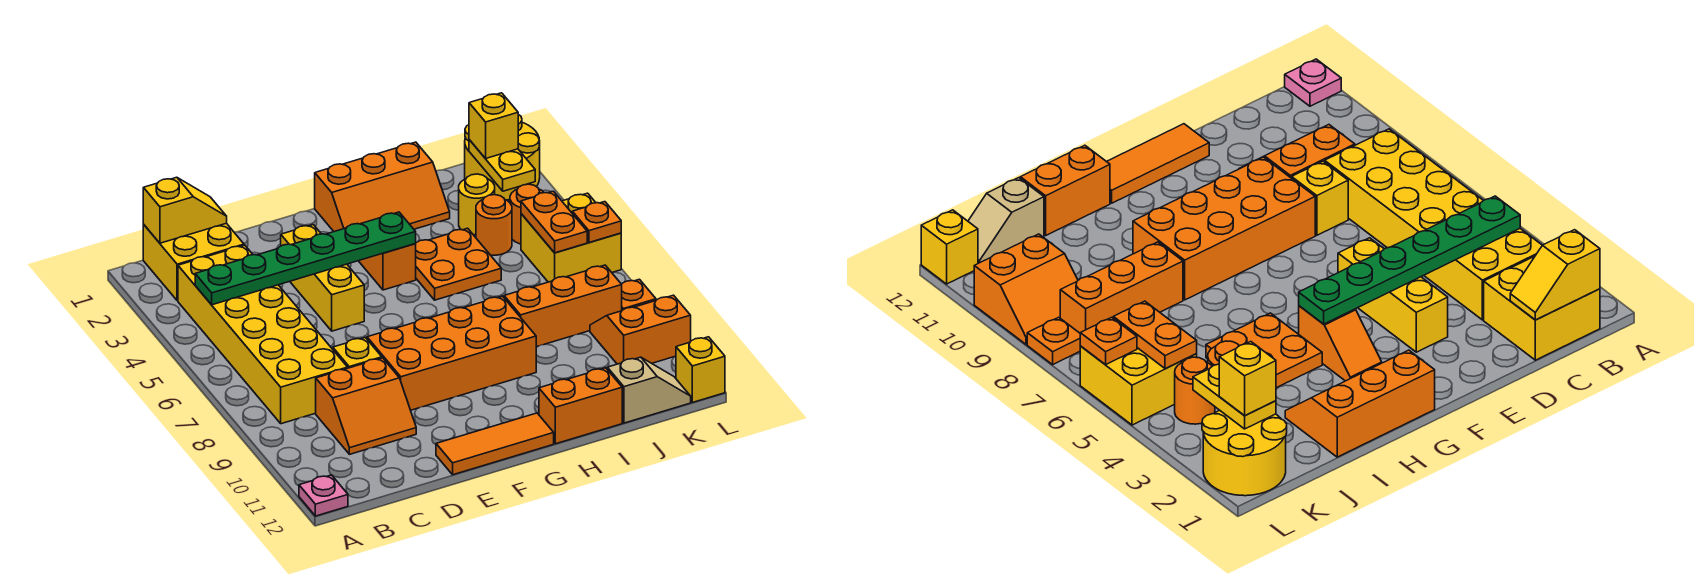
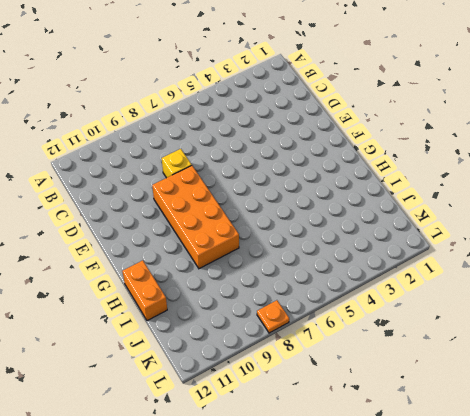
none -> pink 1x1 plate [299,475,348,516]
none -> yellow 2x2 brick [143,223,244,301]
none -> yellow 2x6 brick [178,245,348,424]

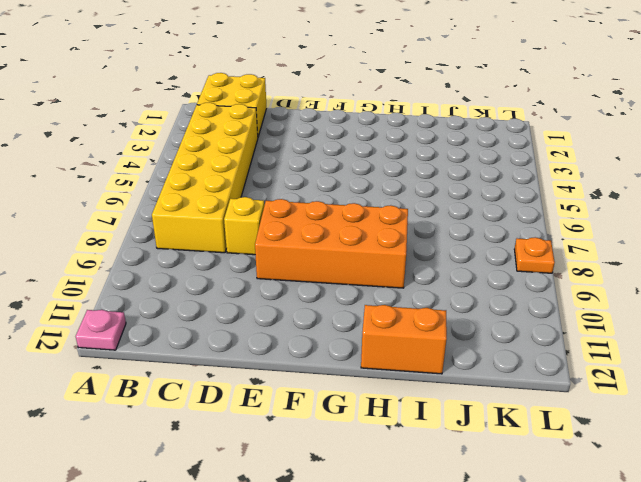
none -> orange 2x2 slope [316,358,416,454]
none -> yellow 1x3 brick [281,225,364,331]
none -> orange 1x3 tile [436,413,554,475]

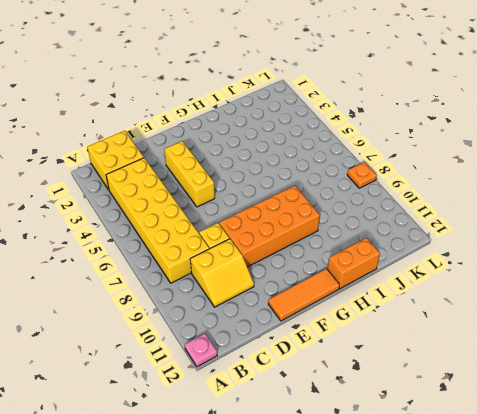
yellow 2x2 slope [190,239,254,307] -> orange 2x2 slope [316,358,416,454]
none -> orange 2x3 slope [315,142,450,232]
none -> orange 1x2 slope [359,244,416,290]
none -> orange 2x2 plate [416,228,501,300]

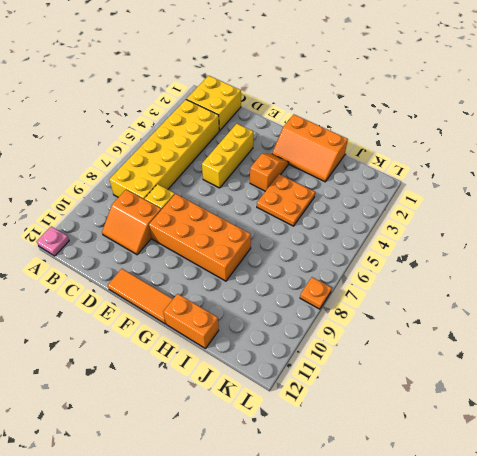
none -> orange 1x3 brick [504,265,622,347]
none -> yellow 1x1 round brick [459,174,495,235]
none -> orange 1x1 round brick [476,195,512,255]

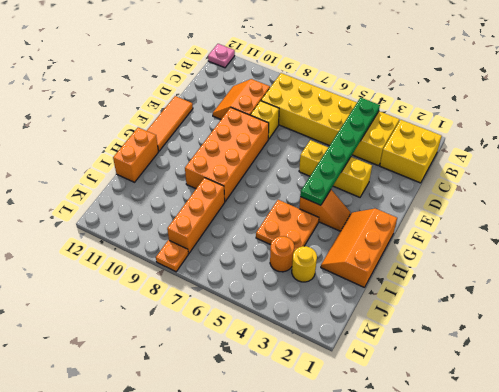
none -> tan 1x2 slope [607,357,691,423]
none -> yellow 2x2 round brick [465,115,540,200]
none -> orange 1x1 round brick [510,184,544,244]

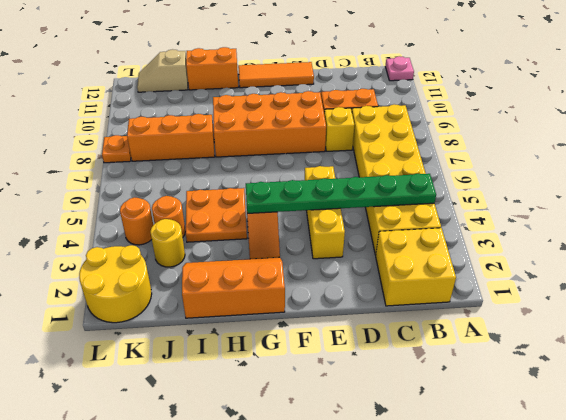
none -> yellow 2x2 brick [521,193,621,282]
none -> orange 2x2 slope [590,295,691,364]
none -> yellow 1x1 brick [676,337,725,402]

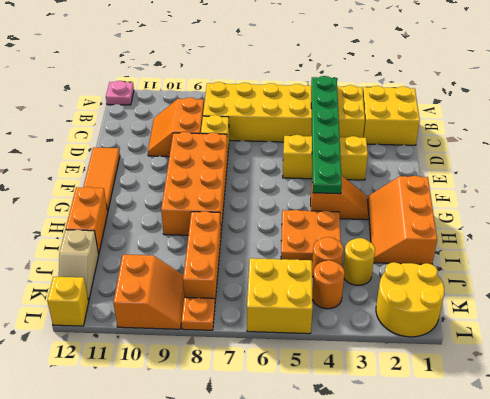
none -> yellow 1x2 slope [143,177,227,243]
none -> yellow 1x2 plate [469,140,535,191]
none -> orange 1x2 plate [521,191,587,253]

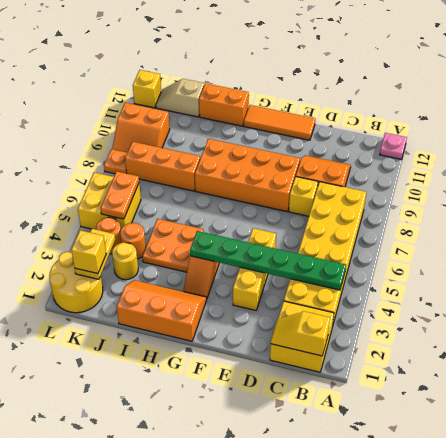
none -> orange 1x1 plate [572,202,621,242]

